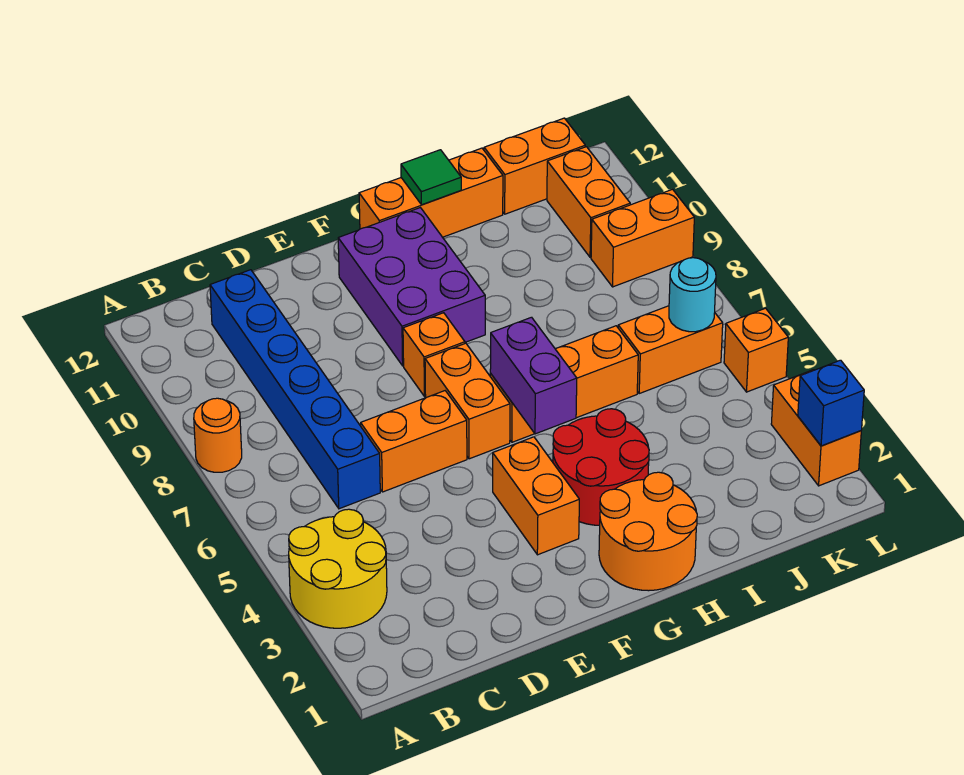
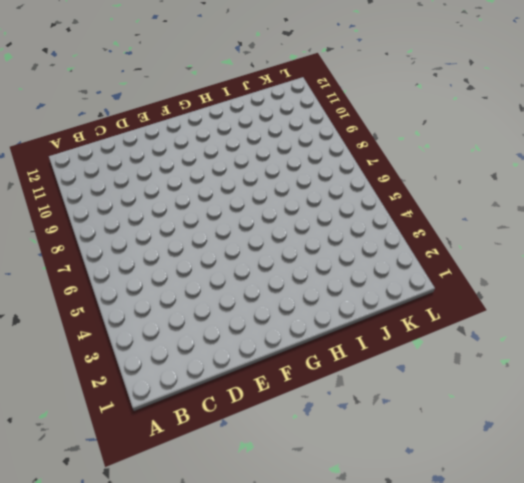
none -> yellow 2x2 round brick [289,509,387,628]
none -> orange 1x1 round brick [194,398,242,472]
none -> blue 1x6 brick [210,270,380,509]

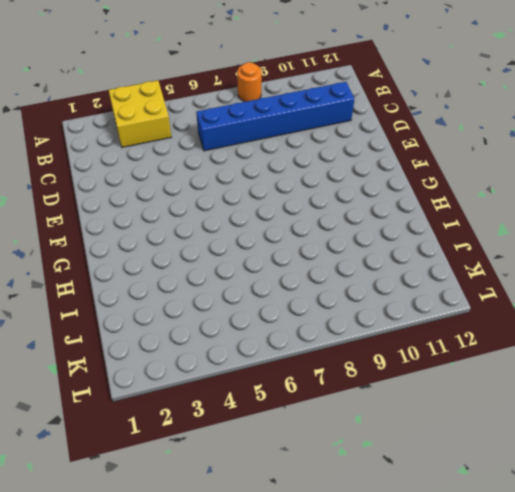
yellow 2x2 brick [109,81,171,147] -> yellow 2x2 round brick [289,509,387,628]
none -> orange 1x2 brick [361,391,467,492]
none -> orange 1x2 brick [493,437,579,555]
none -> orange 1x2 brick [425,343,510,459]

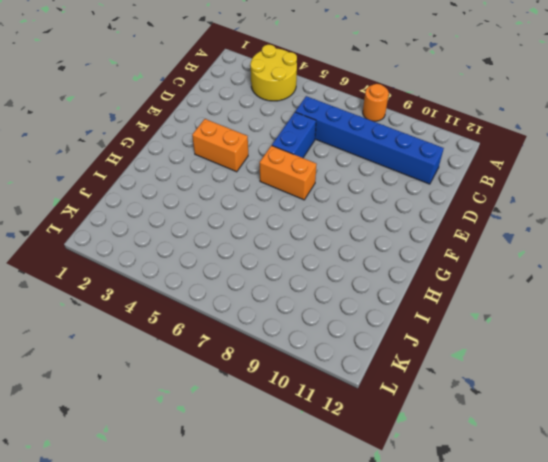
blue 1x2 brick [272,112,316,158] -> orange 1x2 brick [361,391,467,492]
none -> orange 1x1 brick [403,313,465,397]
none -> purple 2x3 brick [338,208,485,366]
none -> orange 2x2 round brick [599,472,697,591]

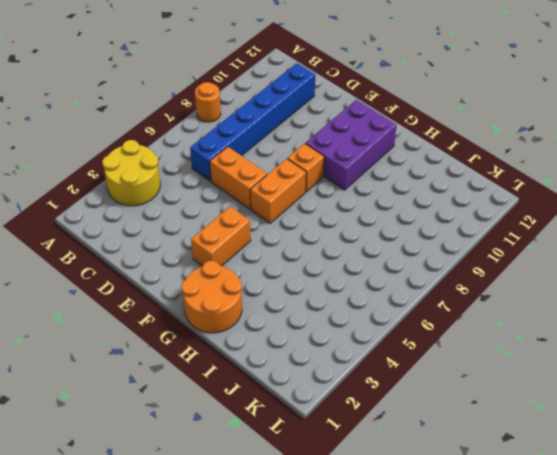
none -> red 2x2 round brick [553,409,649,525]
none -> orange 1x3 brick [490,326,638,442]
none -> orange 1x3 brick [359,148,503,237]

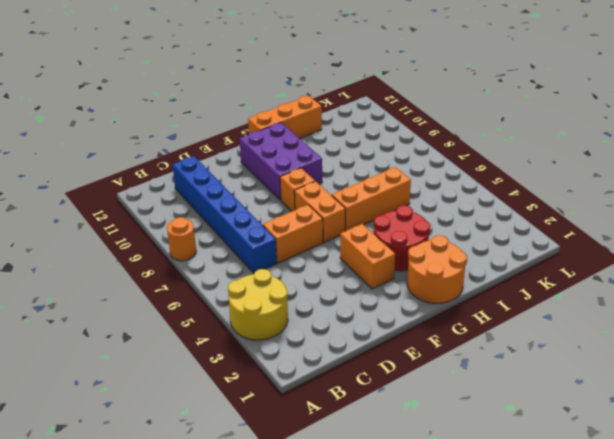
none -> orange 1x2 brick [618,306,723,393]
none -> orange 1x2 brick [484,118,585,214]
none -> orange 1x2 brick [591,189,694,287]

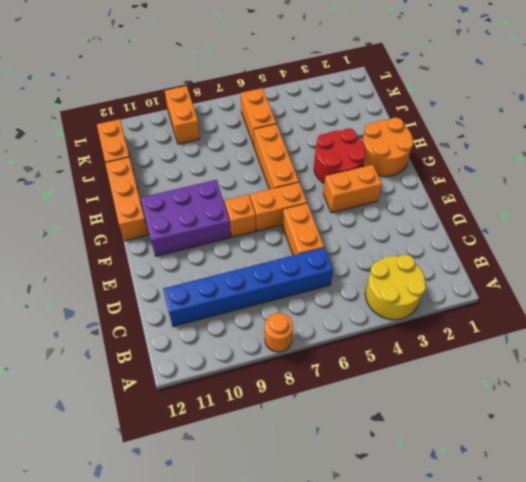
none -> orange 1x2 brick [547,147,630,257]
none -> orange 1x2 brick [771,370,861,486]
none -> orange 1x1 brick [724,308,788,392]

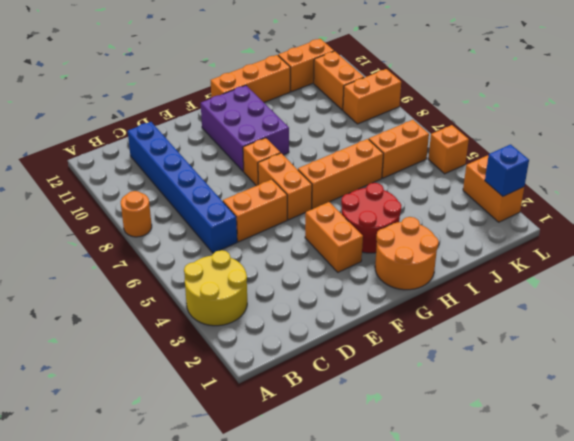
none -> purple 1x2 brick [490,317,577,434]
none -> green 1x1 tile [401,150,461,205]
none -> cyan 1x1 round brick [669,258,716,332]

